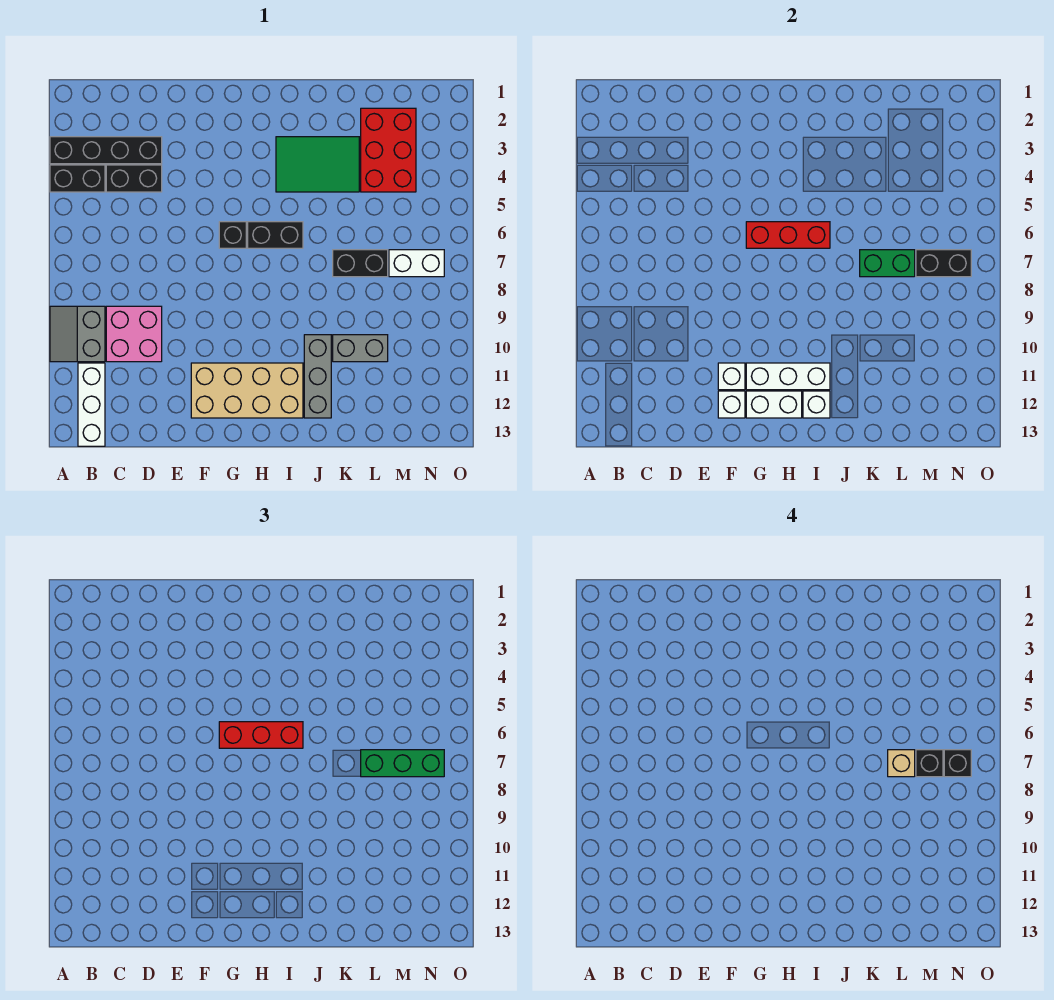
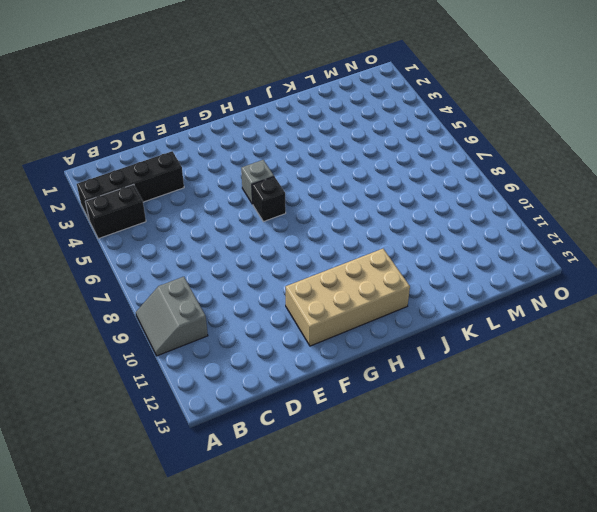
grey 1x1 brick [241,160,274,204] -> none
none -> white 1x3 brick [78,363,105,446]
none -> black 1x2 brick [106,165,162,192]
none -> pink 2x2 brick [106,306,162,362]

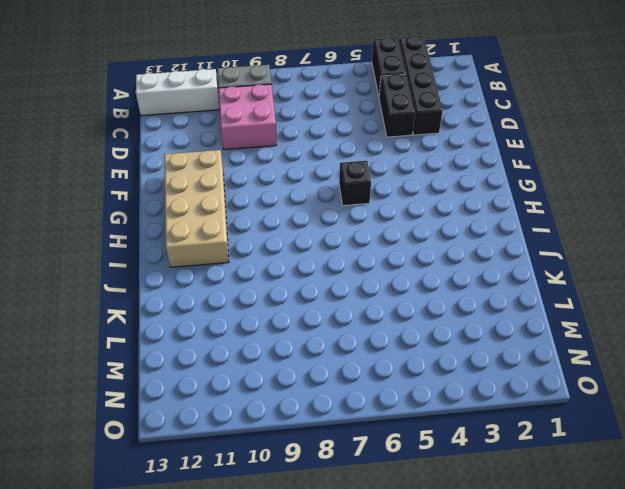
none -> black 1x2 brick [248,222,303,248]
none -> green 2x3 tile [276,137,359,192]
none -> grey 1x3 brick [304,335,331,418]

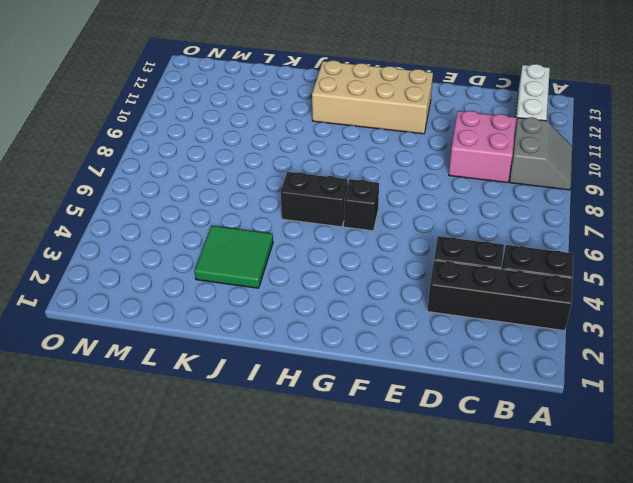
green 2x2 tile [195,226,273,288] -> green 2x3 tile [276,137,359,192]
none -> grey 1x3 brick [304,335,331,418]
none -> black 1x2 brick [333,250,388,277]
none -> grey 1x2 brick [333,335,388,362]

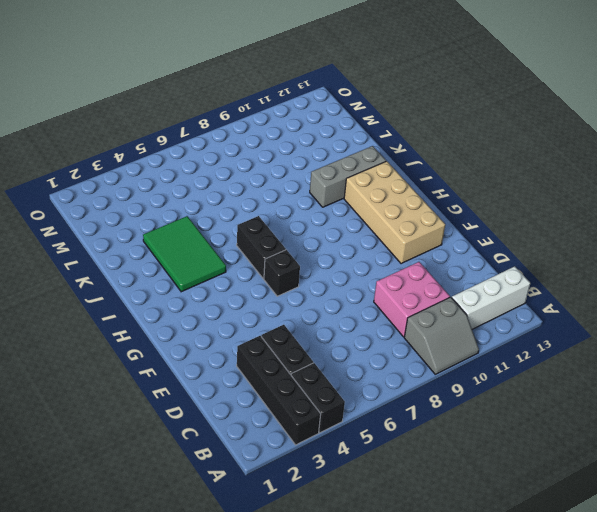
none -> black 1x2 brick [333,250,388,277]
none -> grey 1x2 brick [333,335,388,362]
none -> red 2x3 brick [361,108,416,192]

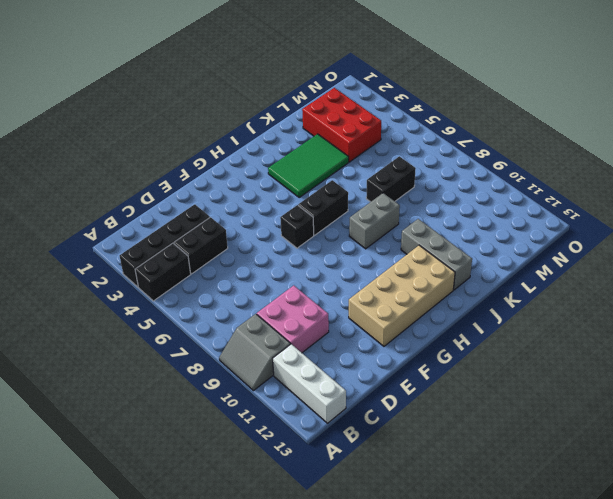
grey 1x2 brick [349,193,400,249] -> grey 1x2 brick moved to [333,335,388,362]
none -> white 1x2 brick [389,250,444,277]
none -> white 1x1 brick [718,363,745,390]
none -> white 1x1 brick [718,391,745,418]

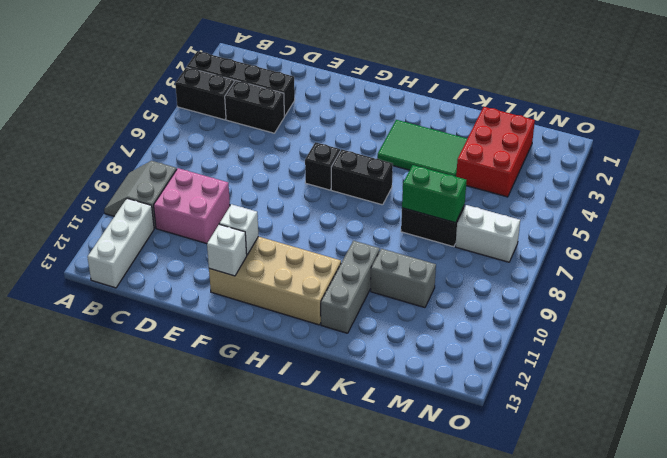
none -> red 1x3 brick [746,222,830,248]
none -> white 1x3 brick [746,363,830,390]
none -> white 1x2 brick [746,391,802,418]

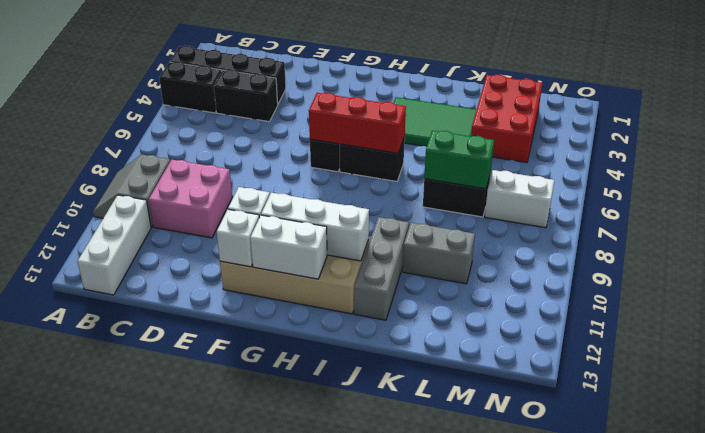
none -> white 1x1 brick [803,391,830,418]
none -> black 1x2 brick [916,250,971,277]
none -> red 1x3 brick [219,722,303,748]

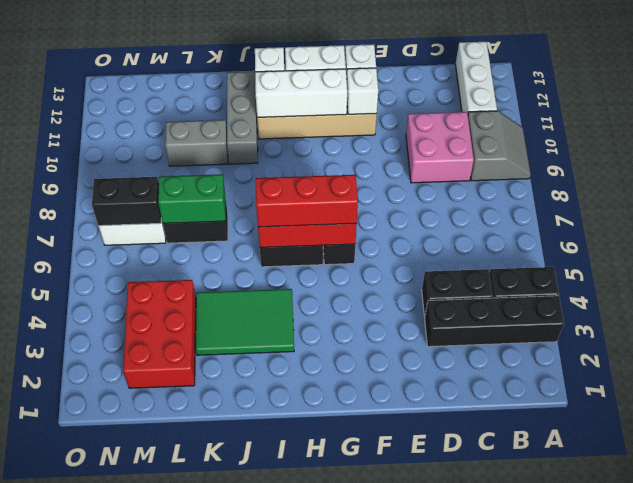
none -> green 1x3 brick [361,750,444,777]
none -> tan 1x1 brick [888,750,915,777]
none -> black 1x1 brick [916,750,943,777]

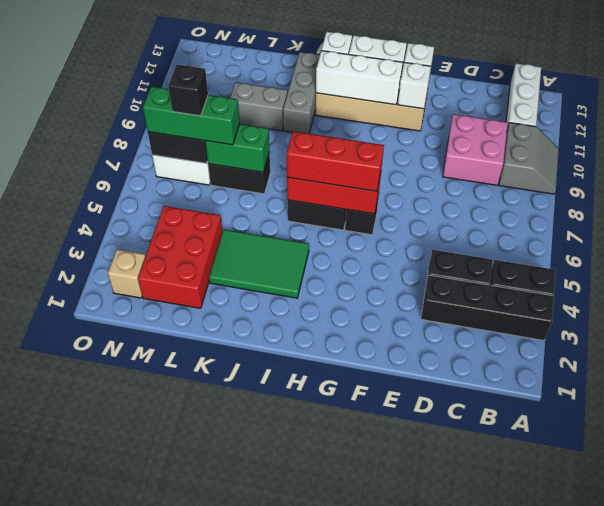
tan 1x1 brick [108,249,146,298] -> tan 1x1 brick moved to [888,750,915,777]
none -> black 1x1 brick [944,750,971,777]

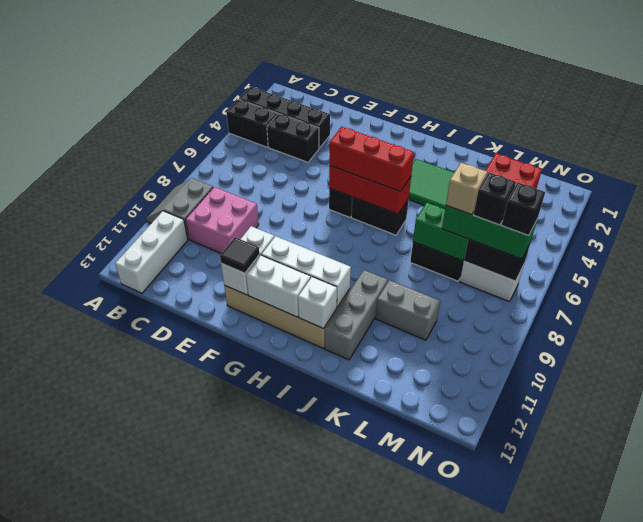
black 1x1 tile [220,237,259,273] -> none

